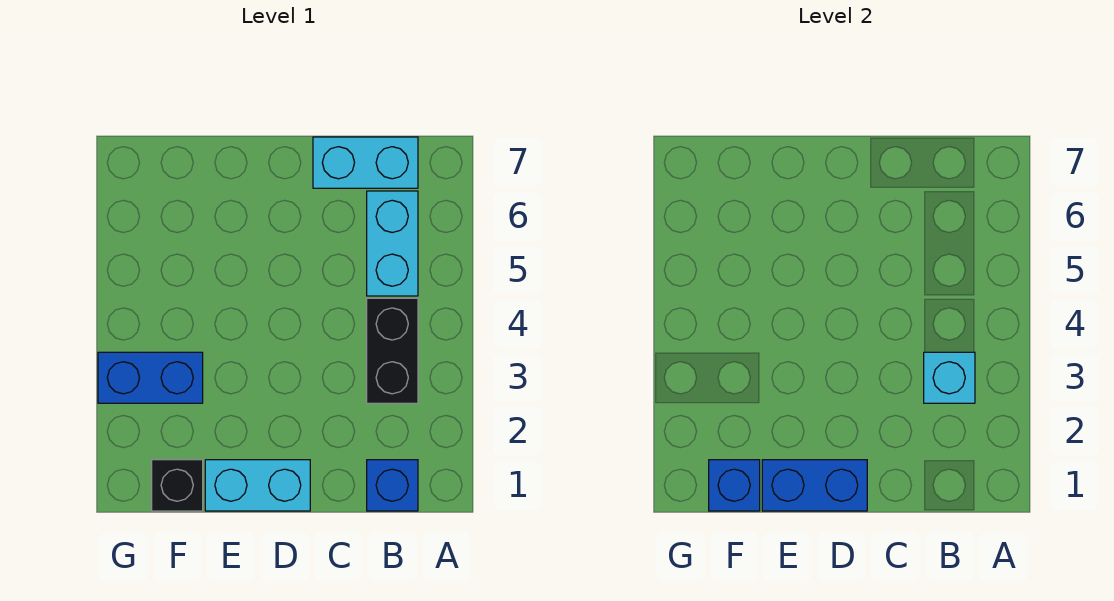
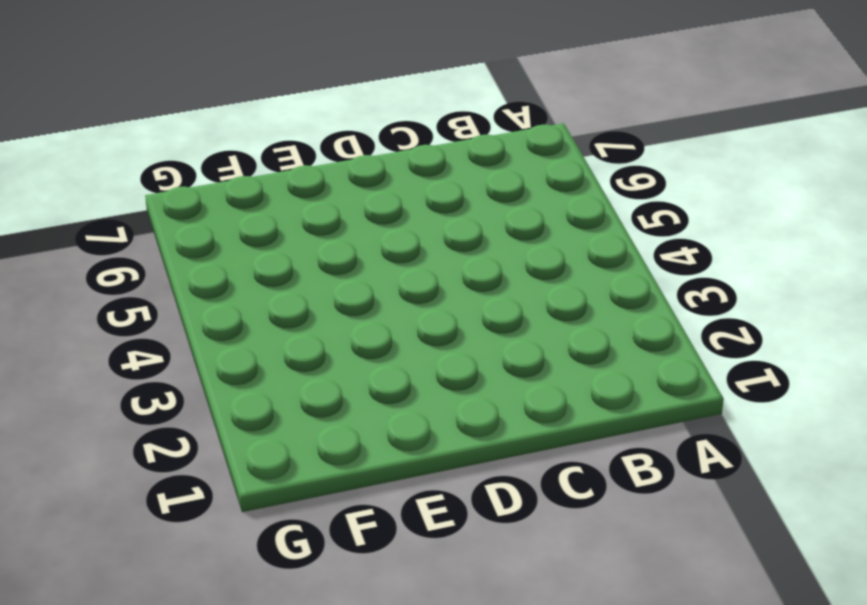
none -> blue 1x1 brick [367,460,418,511]
none -> black 1x2 brick [367,298,418,403]

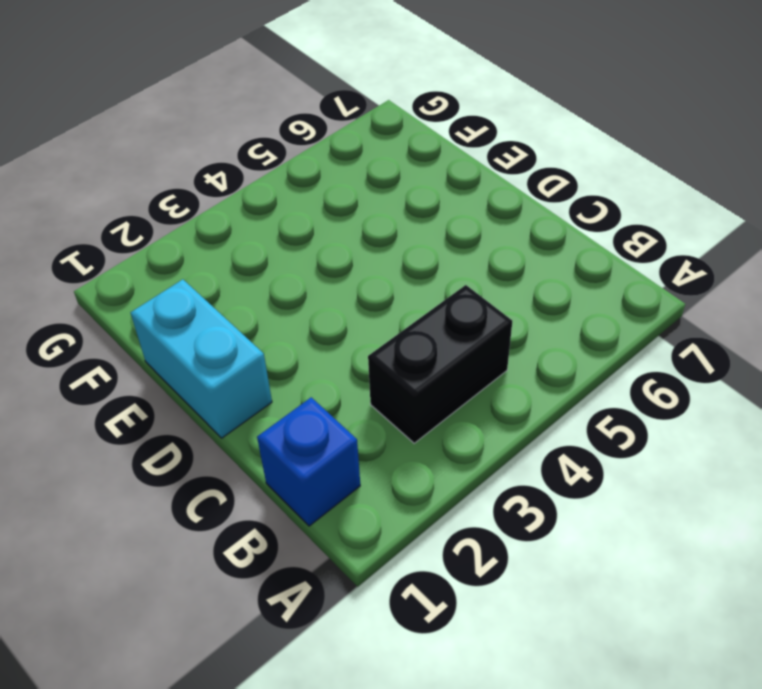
none -> cyan 1x2 brick [367,191,418,296]
none -> cyan 1x2 brick [313,137,418,188]

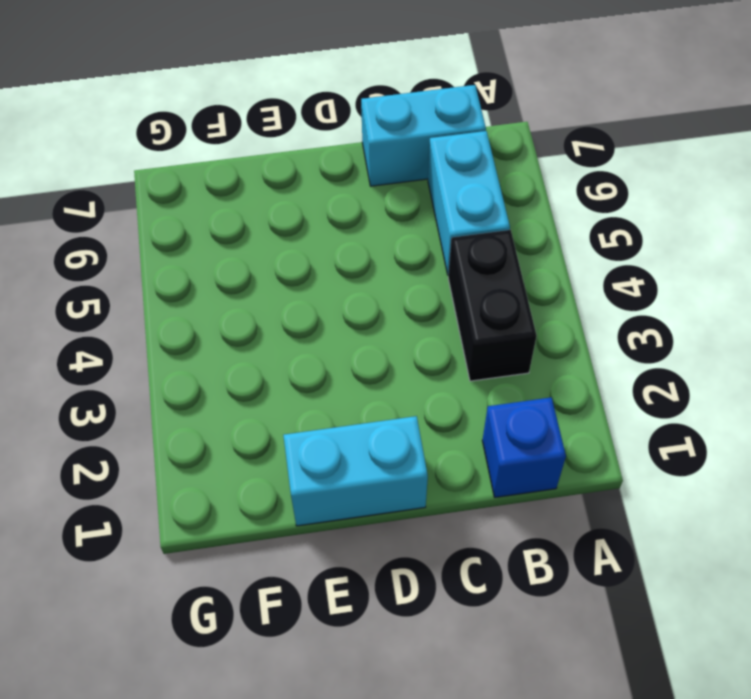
none -> black 1x1 brick [152,460,203,511]
none -> blue 1x2 brick [98,352,203,403]

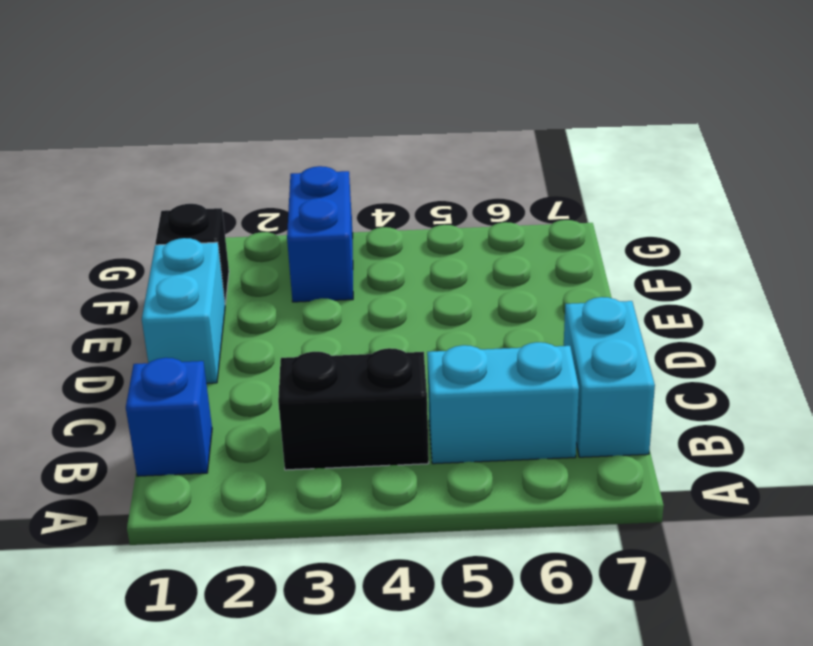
none -> cyan 1x1 brick [924,352,975,403]
none -> blue 1x2 brick [762,460,867,511]

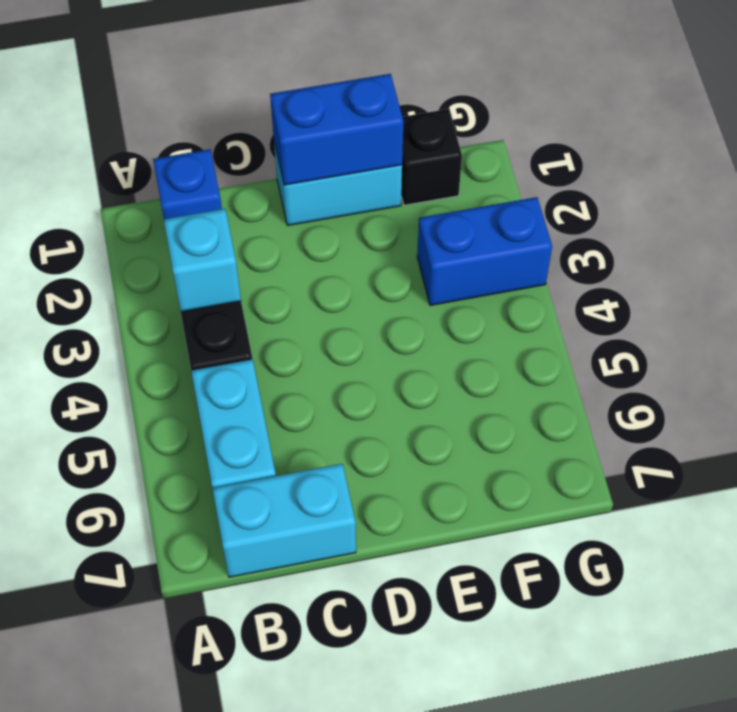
none -> blue 1x1 brick [709,460,760,511]

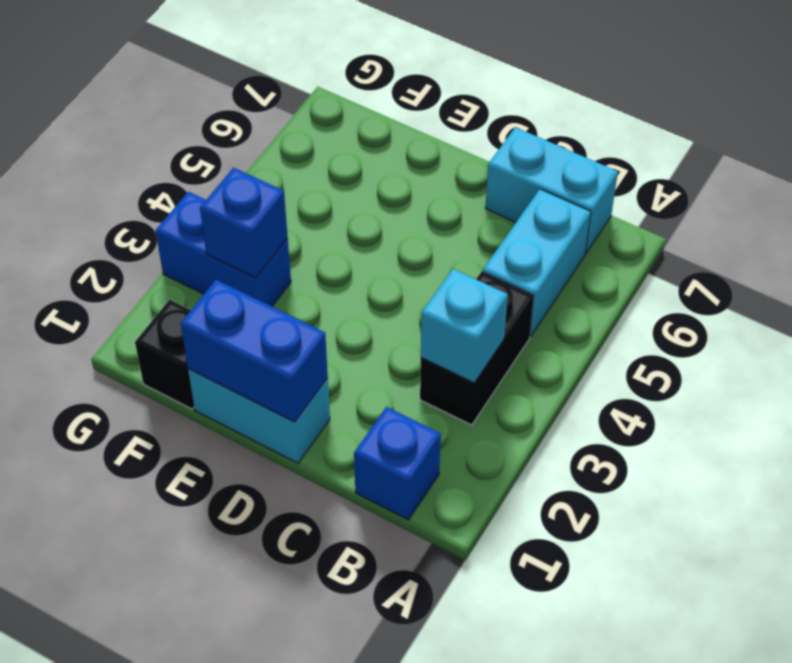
blue 1x1 brick [200,168,288,278] -> blue 1x1 brick moved to [709,460,760,511]

